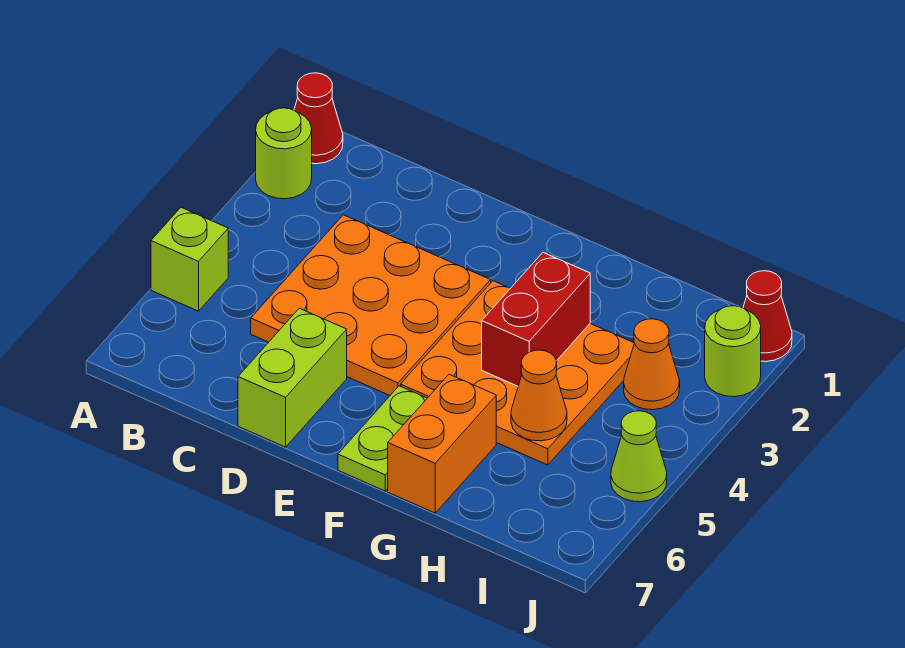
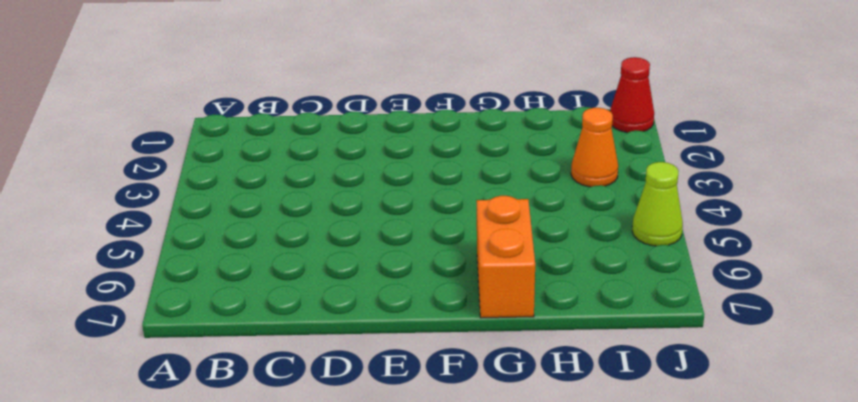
none -> red 1x1 cone [294,73,343,164]
none -> lime 1x1 round brick [256,108,312,199]
none -> lime 1x1 brick [151,208,228,311]

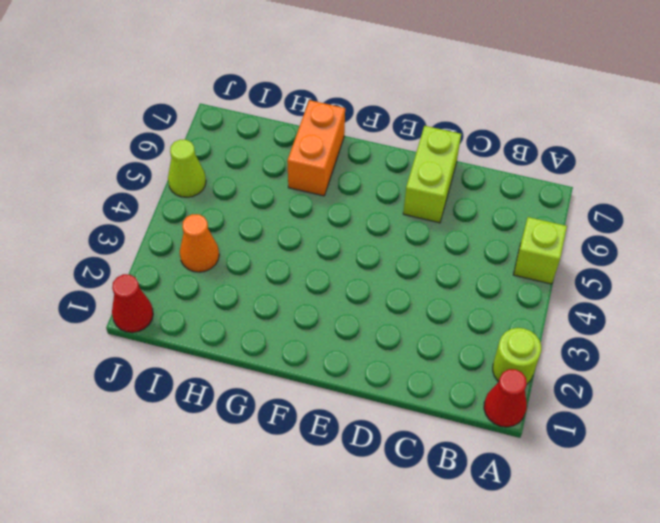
none -> orange 3x3 plate [251,215,491,395]
none -> orange 3x3 plate [401,281,634,465]
none -> lime 1x2 plate [338,386,427,491]

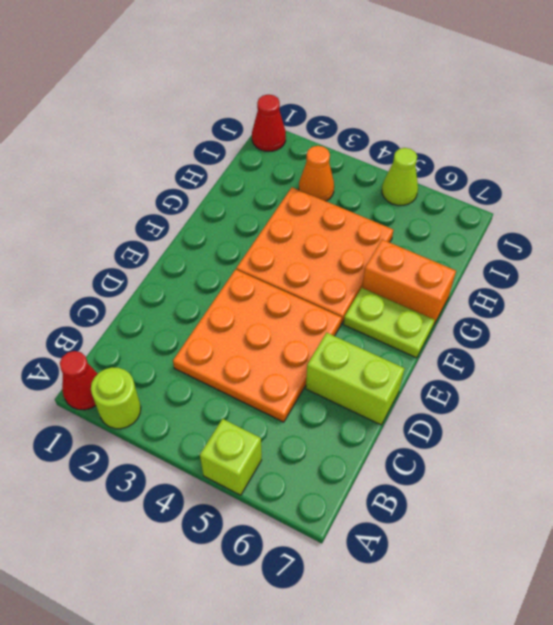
none -> lime 1x1 round brick [705,306,761,397]
none -> red 1x2 brick [482,253,590,386]
none -> orange 1x1 cone [511,350,567,441]

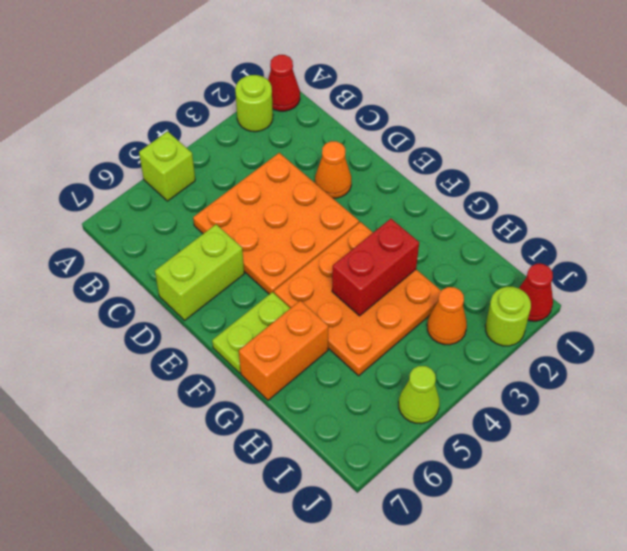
orange 1x1 cone [315,141,351,198] -> orange 1x1 cone moved to [511,350,567,441]

